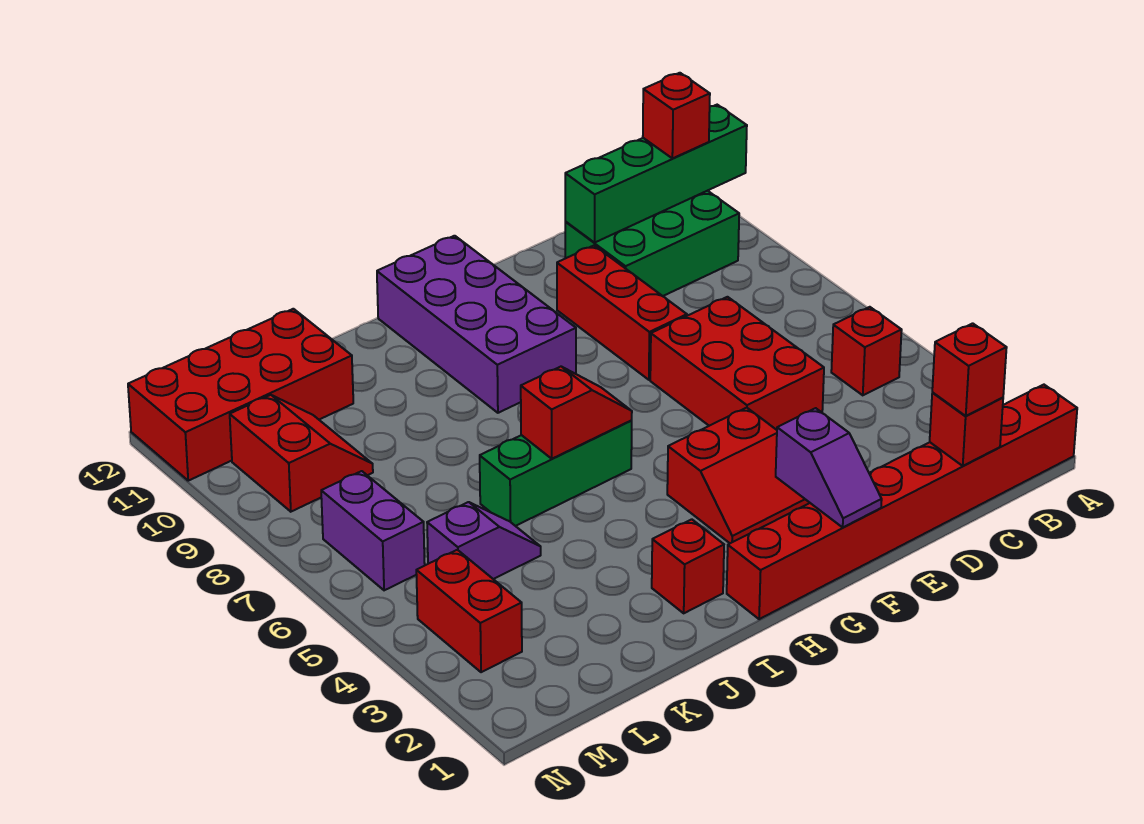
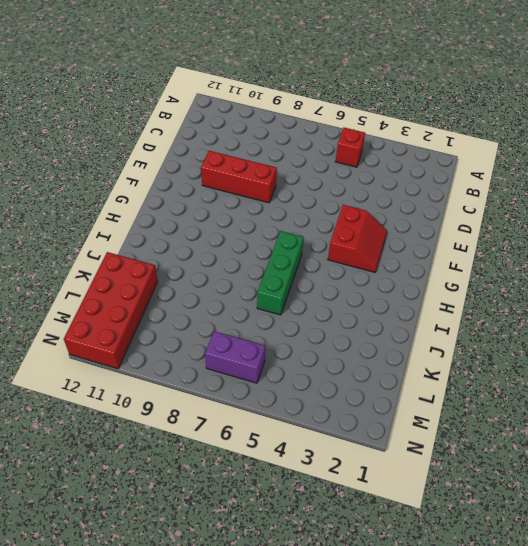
none -> red 1x8 brick [727,385,1077,619]
none -> green 2x3 brick [565,191,739,296]
none -> red 2x3 brick [650,297,824,430]

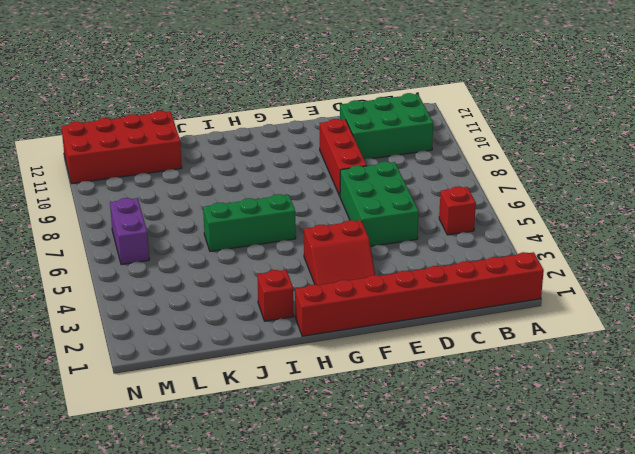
green 2x3 brick [340,162,419,246] -> red 2x3 brick [650,297,824,430]
none -> purple 2x4 brick [377,236,576,413]
none -> purple 1x2 slope [427,502,541,579]
none -> red 2x2 slope [230,395,373,512]

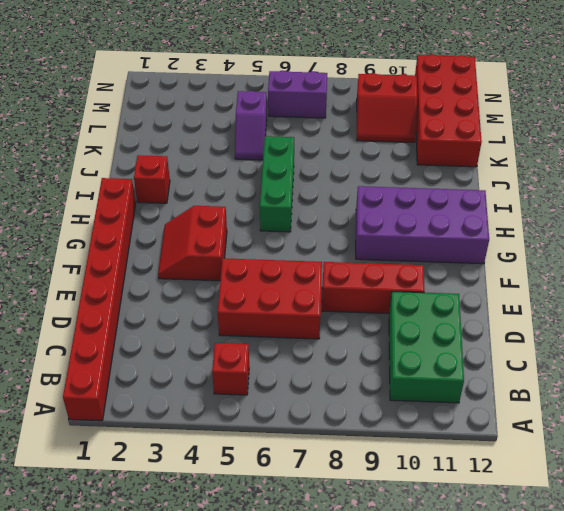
none -> red 1x2 brick [416,550,522,672]
none -> green 1x4 brick [565,105,747,243]
none -> red 1x1 brick [930,392,1003,466]

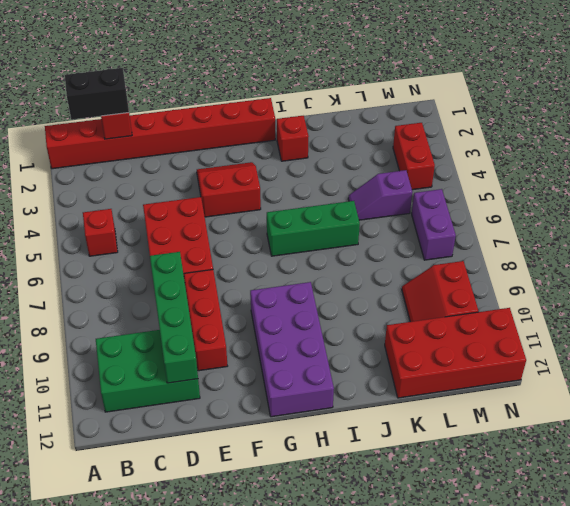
black 1x2 brick [65,68,129,120] -> red 1x1 brick [932,323,1007,416]
green 1x4 brick [150,252,198,383] -> green 1x4 brick turned to [565,105,747,243]
none -> purple 1x2 slope [776,408,882,527]
none -> red 1x2 slope [521,367,632,459]
none -> red 1x1 brick [643,73,710,158]

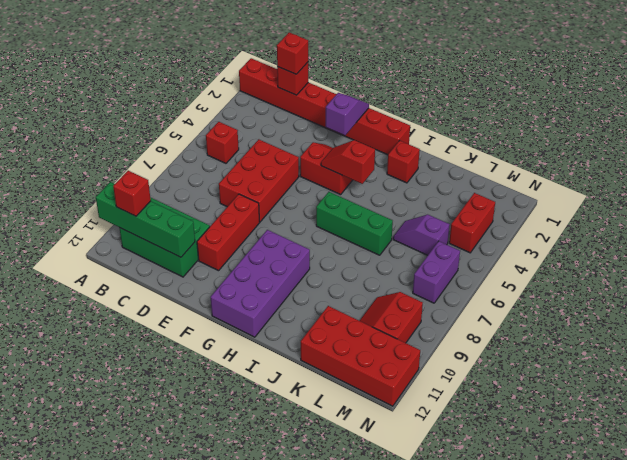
red 1x2 slope [321,140,375,184] -> red 1x2 slope moved to [521,367,632,459]

